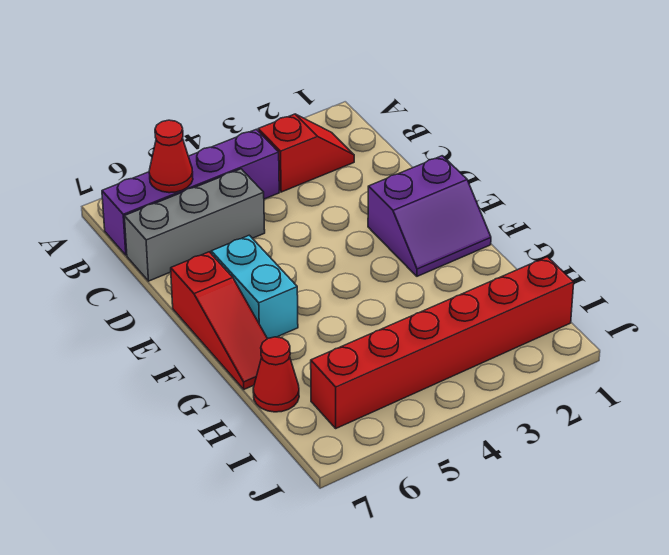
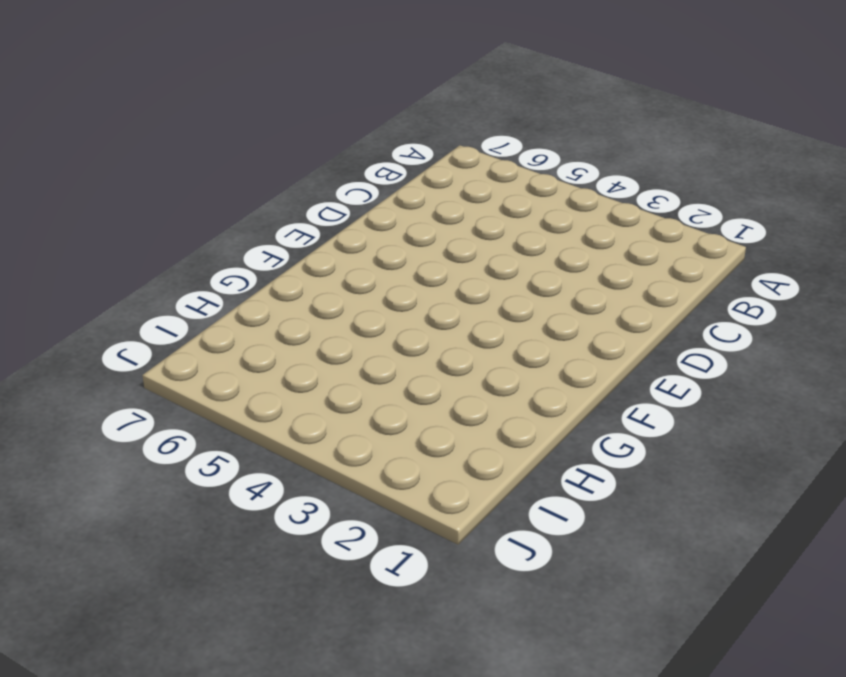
none -> red 1x2 slope [258,114,354,192]
none -> purple 1x4 brick [102,129,279,255]

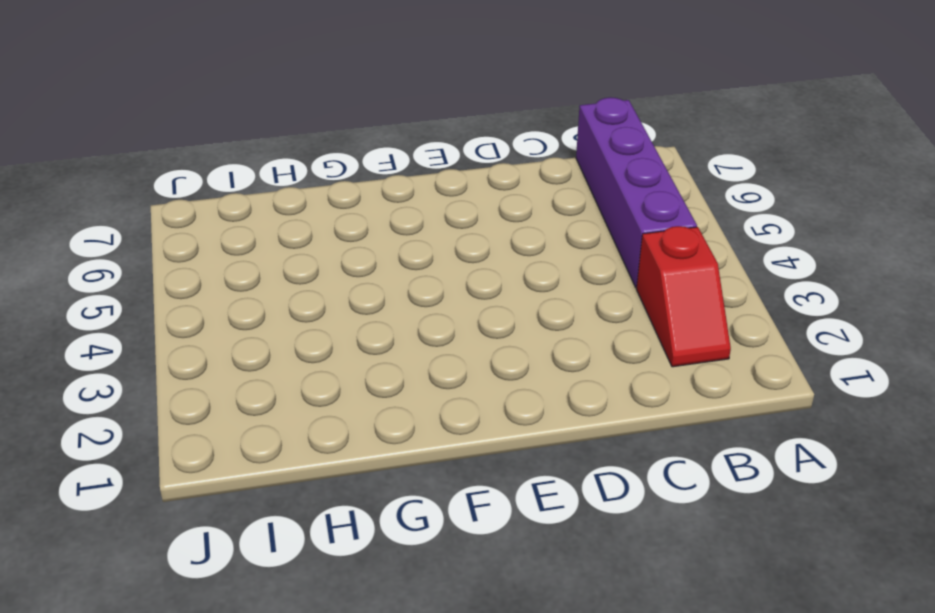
none -> grey 1x3 brick [124,169,265,281]
none -> purple 2x2 slope [368,156,491,276]

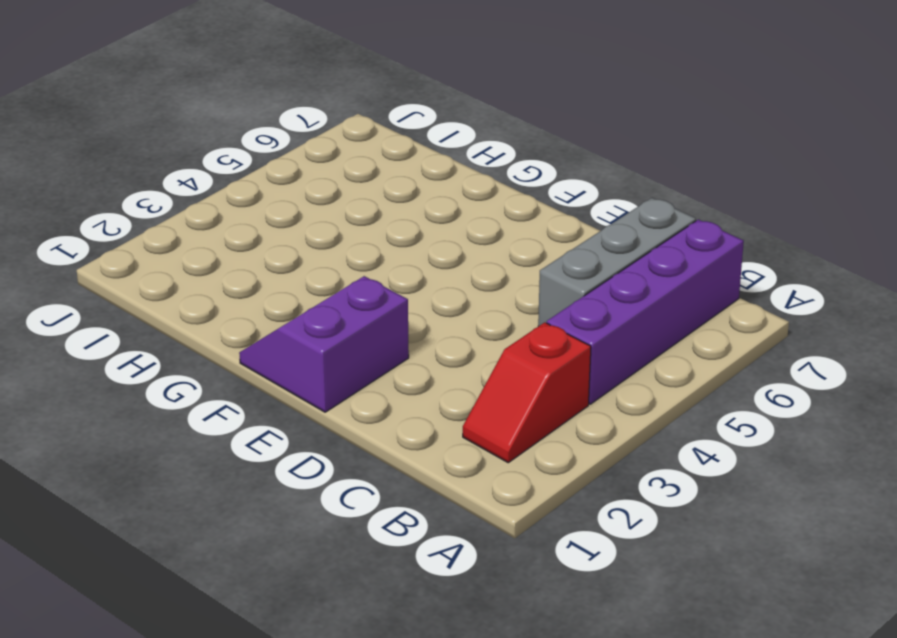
none -> cyan 1x2 brick [211,235,298,339]
none -> red 1x3 slope [171,252,267,389]

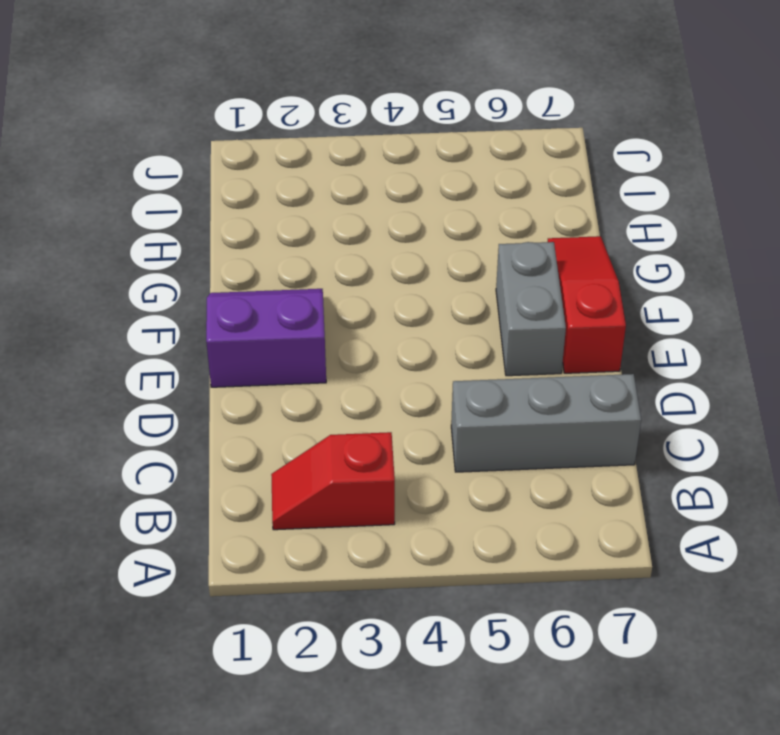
grey 1x2 brick [496,242,566,376] -> cyan 1x2 brick [211,235,298,339]
none -> purple 1x4 brick [102,129,279,255]
none -> red 1x1 cone [253,337,299,412]

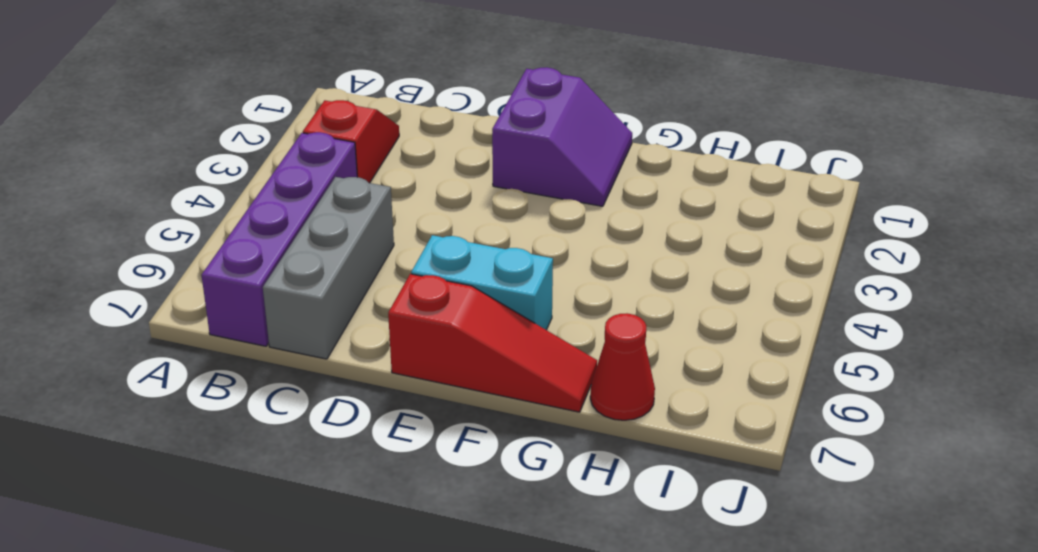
none -> red 1x6 brick [311,257,574,428]
none -> red 1x1 cone [149,120,193,193]

